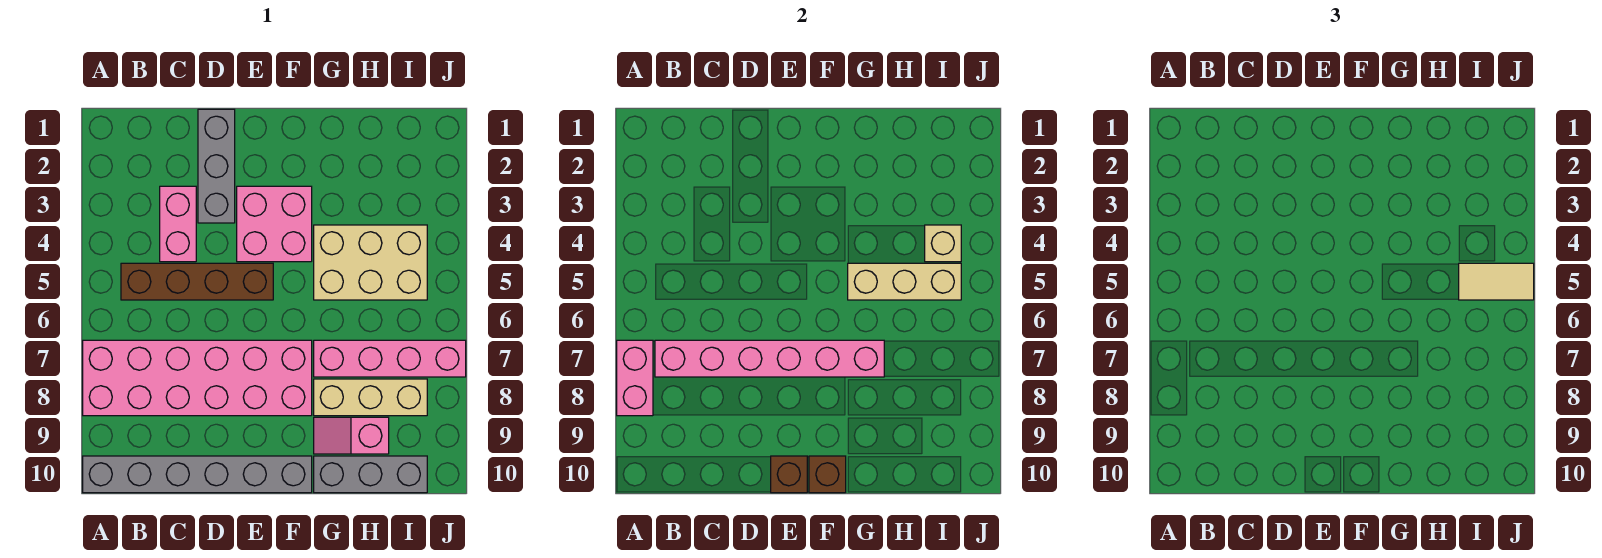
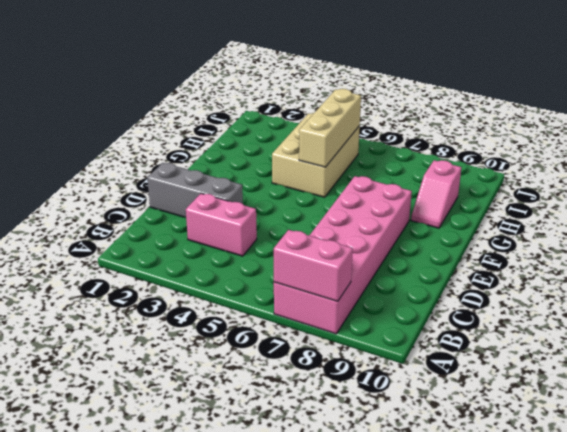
none -> grey 1x6 brick [83,456,312,493]
none -> brown 1x4 brick [121,263,273,300]
none -> pink 2x2 brick [237,186,312,262]

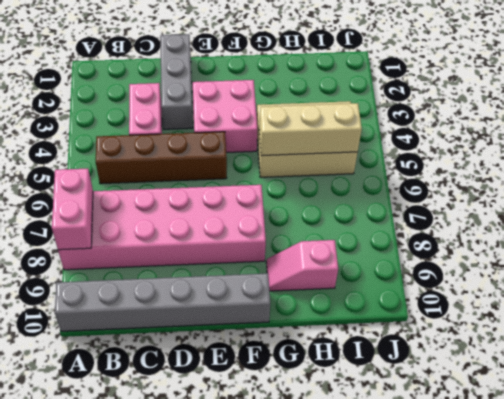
none -> pink 1x4 brick [314,340,466,377]
none -> tan 1x3 brick [314,379,427,416]
none -> grey 1x3 brick [314,456,427,493]

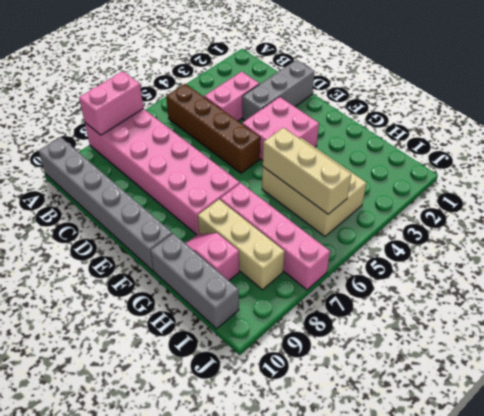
none -> pink 1x6 brick [655,340,884,377]
none -> brown 1x1 brick [771,456,807,493]
none -> brown 1x1 brick [809,456,846,493]

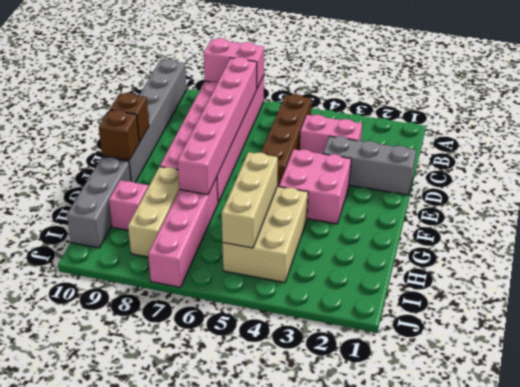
none -> tan 1x1 brick [925,225,961,262]
none -> tan 1x2 tile [1459,263,1534,300]

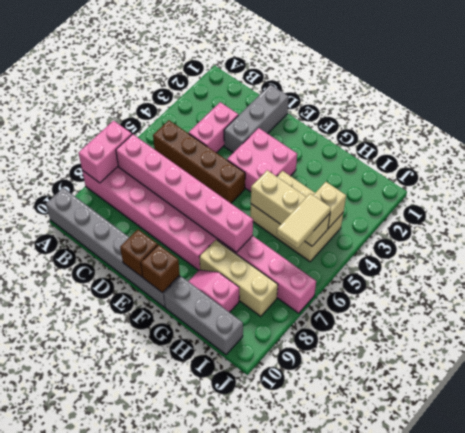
tan 1x2 tile [277,193,331,248] -> tan 1x2 tile turned to [1459,263,1534,300]

